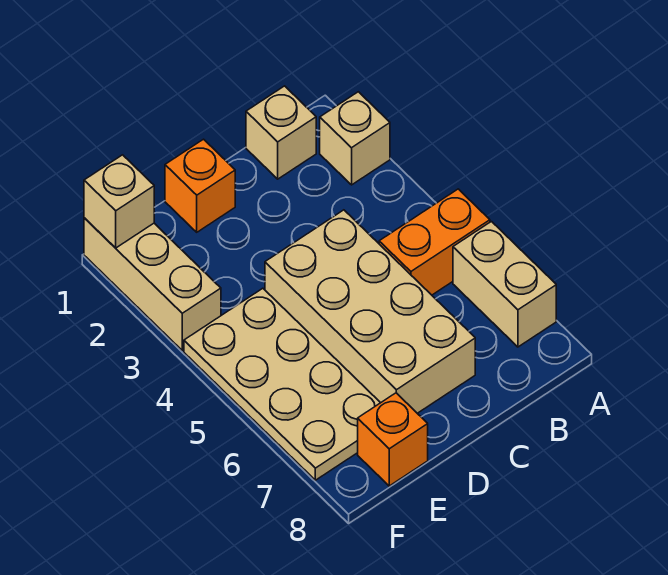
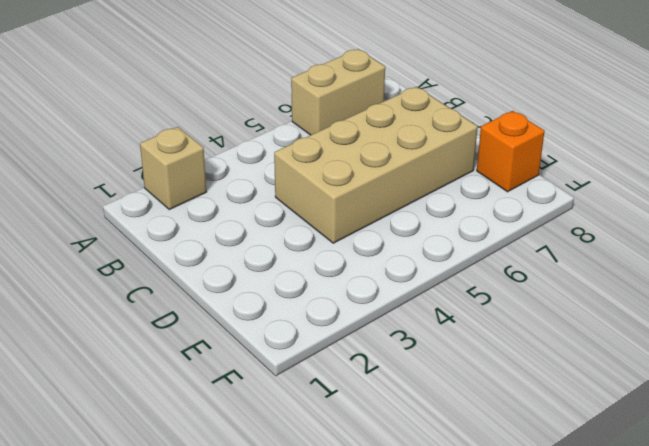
none -> orange 1x2 brick [379,189,490,295]
none -> tan 1x1 brick [246,86,316,179]

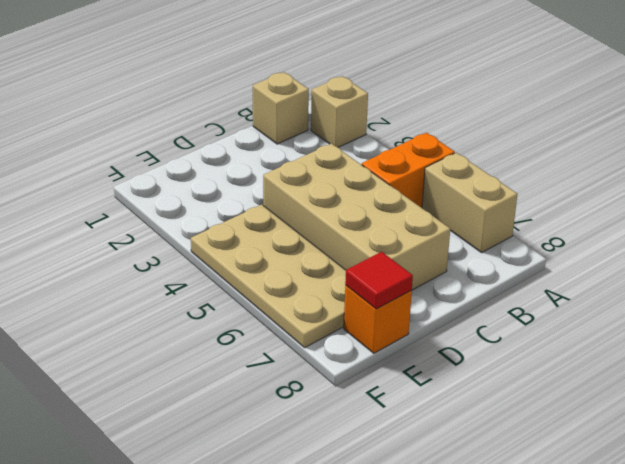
red 1x1 tile [345,252,413,309] -> none
none -> orange 1x1 brick [165,139,235,232]
none -> tan 1x3 brick [84,218,221,350]

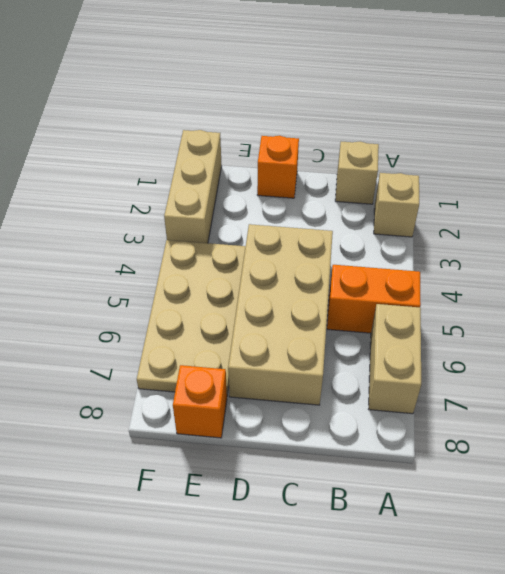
none -> tan 1x1 brick [84,155,154,248]

